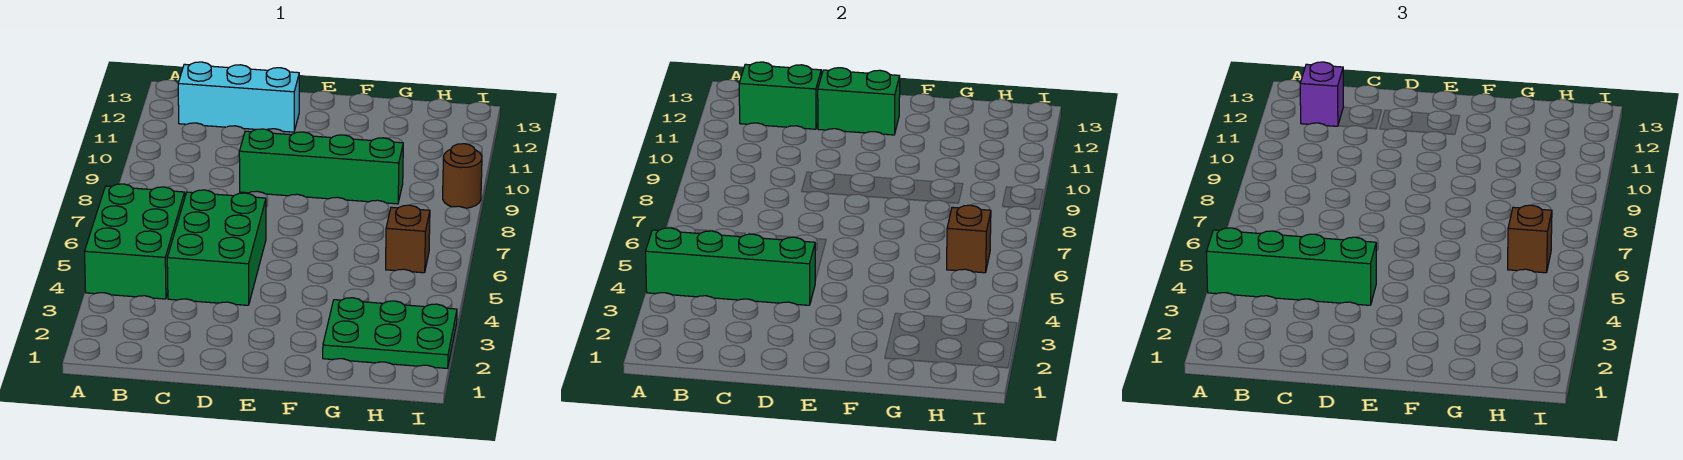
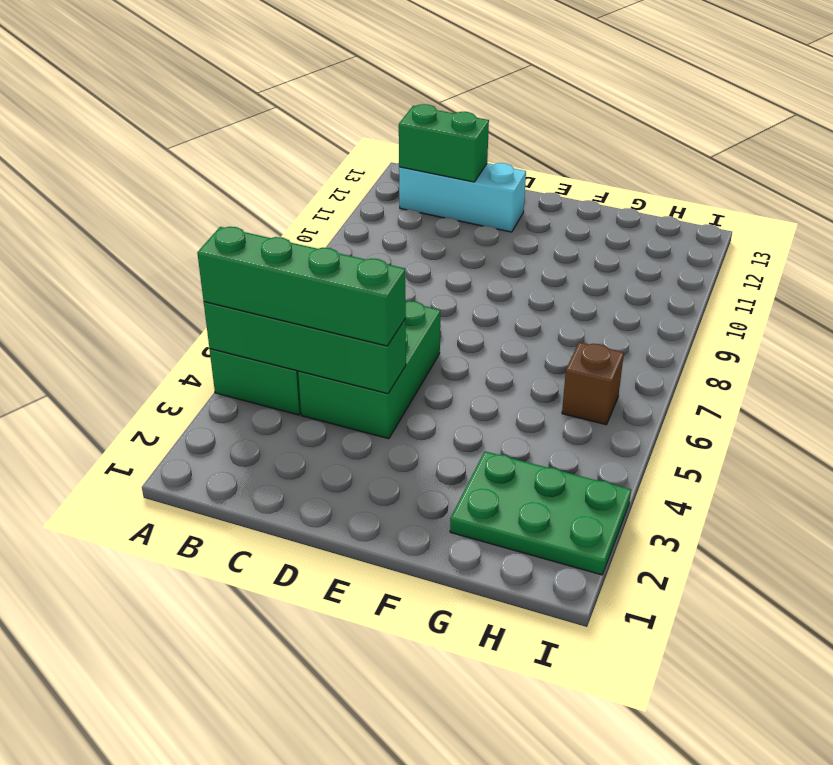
none -> green 1x4 brick [239,129,403,204]
none -> brown 1x1 round brick [443,144,482,208]
none -> green 1x2 brick [818,68,900,135]

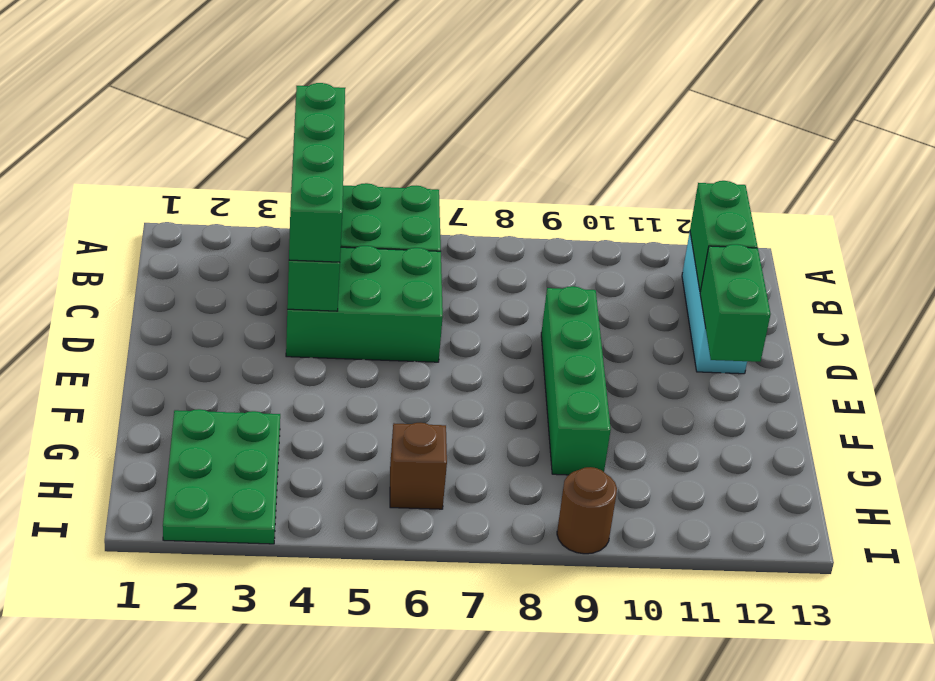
none -> brown 1x1 brick [947,205,991,273]
none -> purple 1x1 brick [1300,62,1344,126]
none -> brown 1x1 brick [1508,205,1552,273]

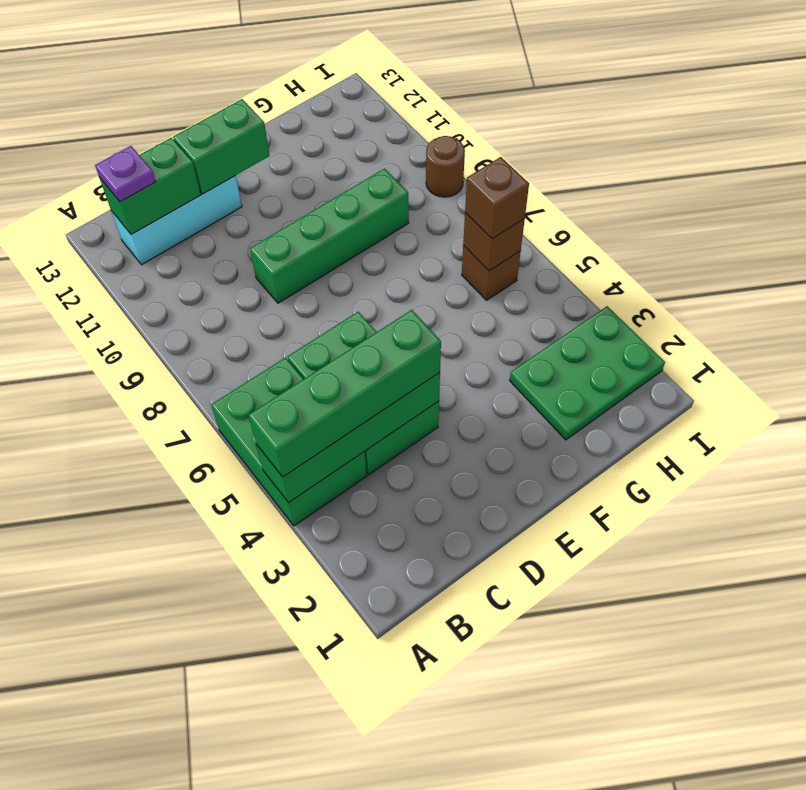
purple 1x1 plate [95,146,156,202] -> purple 1x1 brick [1300,62,1344,126]

